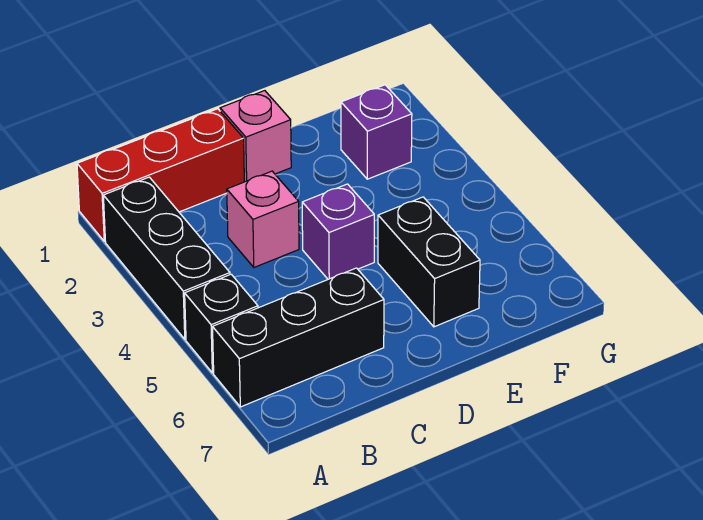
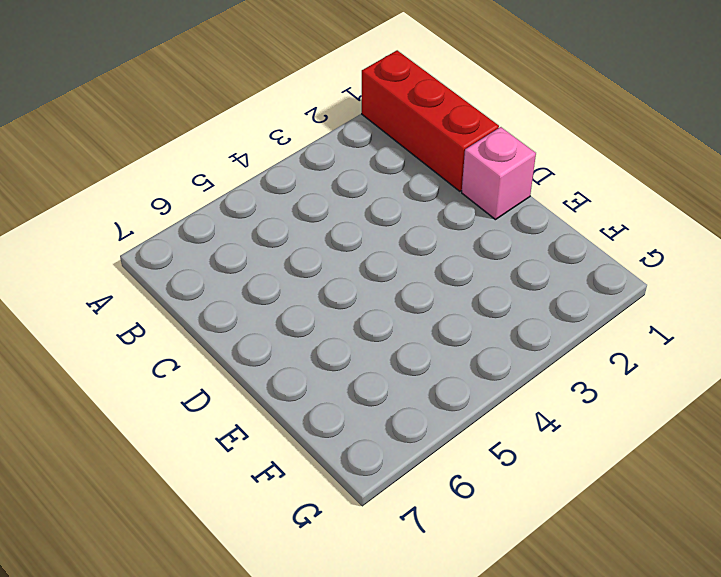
none -> black 1x3 brick [103,177,230,339]
none -> black 1x1 brick [185,274,258,373]

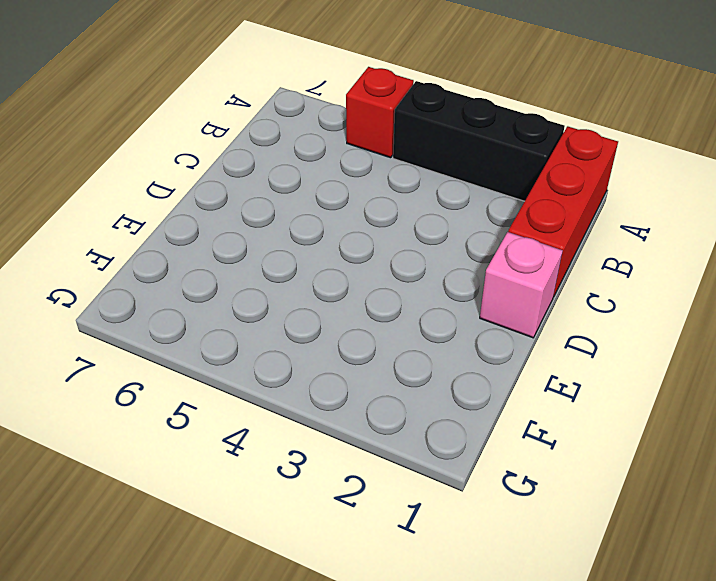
red 1x1 brick [346,67,414,158] -> black 1x1 brick [185,274,258,373]
none -> black 1x3 brick [213,268,384,407]
none -> pink 1x1 brick [227,171,299,267]

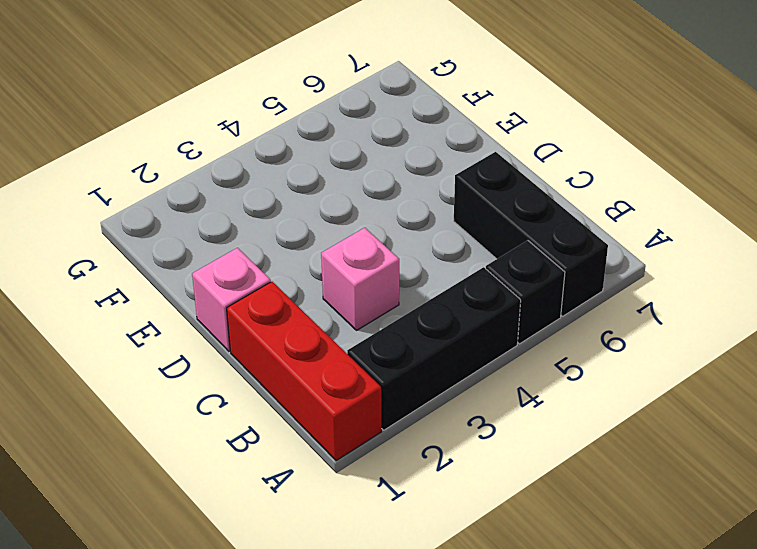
none -> purple 1x1 brick [302,184,374,279]
none -> black 1x2 brick [378,197,480,327]

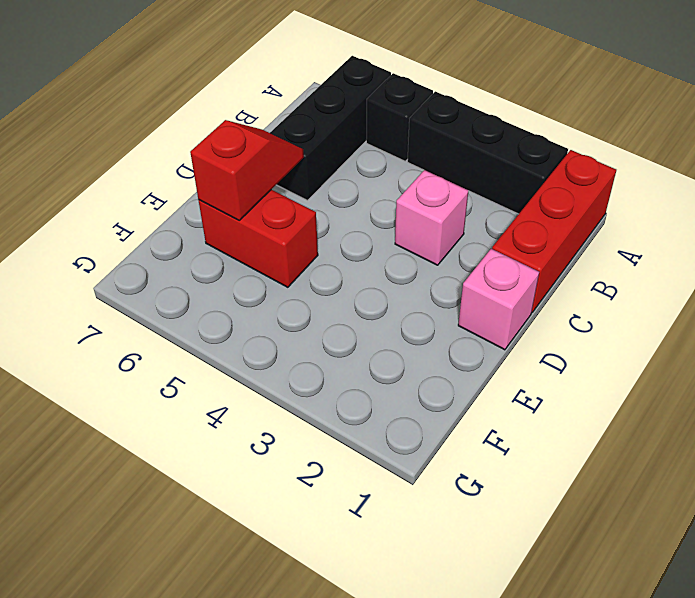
red 1x2 slope [190,120,304,220] -> none
red 1x2 brick [198,190,318,287] -> black 1x2 brick [378,197,480,327]
none -> purple 1x1 brick [302,184,374,279]
none -> purple 1x1 brick [341,85,412,179]

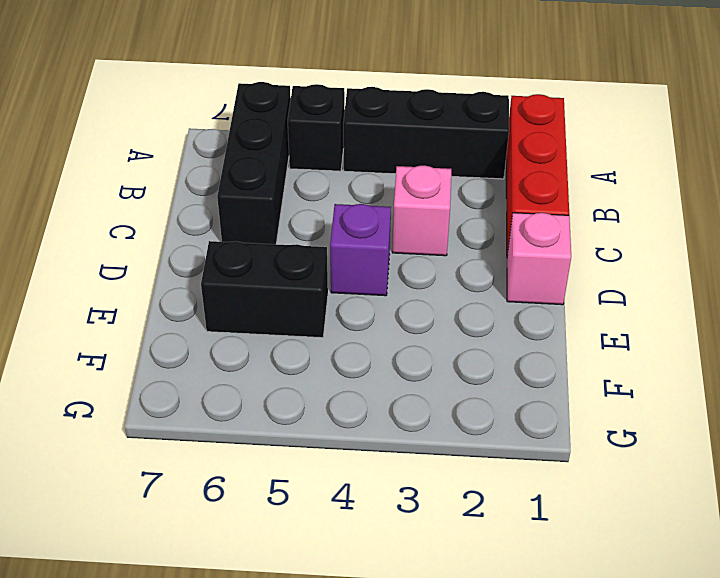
none -> purple 1x1 brick [341,85,412,179]

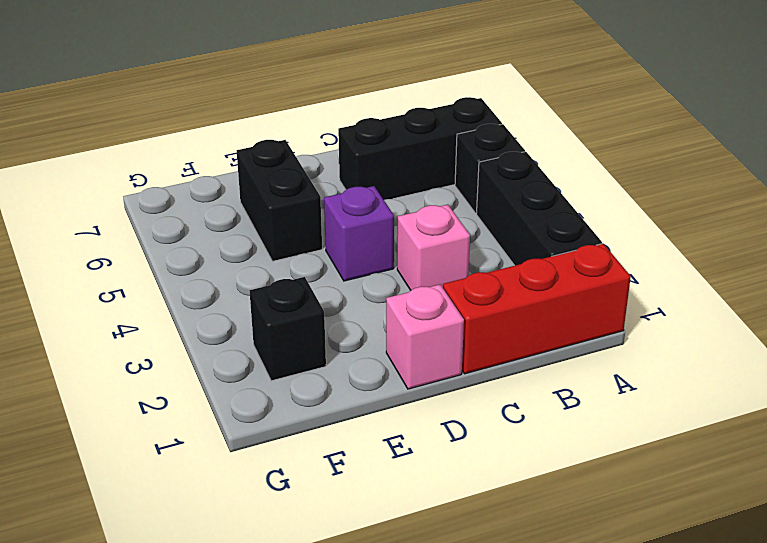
black 1x1 brick [250,277,326,381] -> purple 1x1 brick [341,85,412,179]

